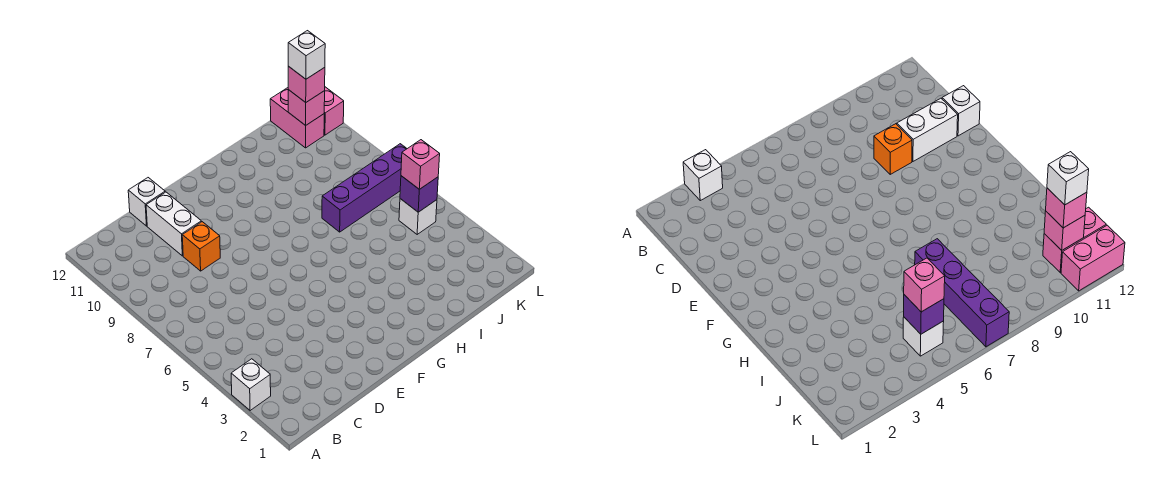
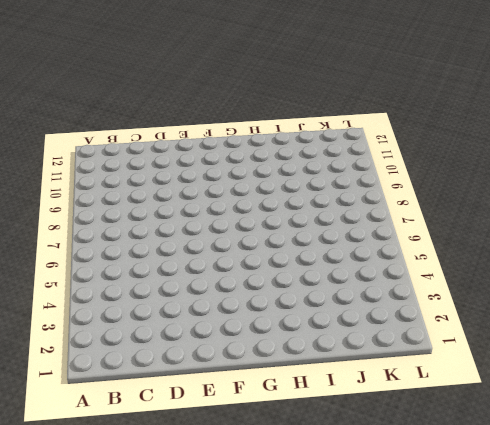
none -> white 1x1 brick [231,359,271,411]
none -> orange 1x1 brick [182,222,220,271]
none -> white 1x2 brick [146,192,201,256]

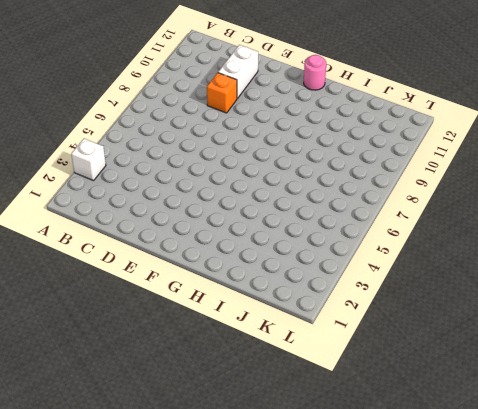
pink 1x1 round brick [304,55,326,90] -> none
none -> white 1x1 brick [128,178,165,226]
none -> purple 1x4 brick [322,144,407,232]
none -> white 1x1 brick [399,199,437,234]

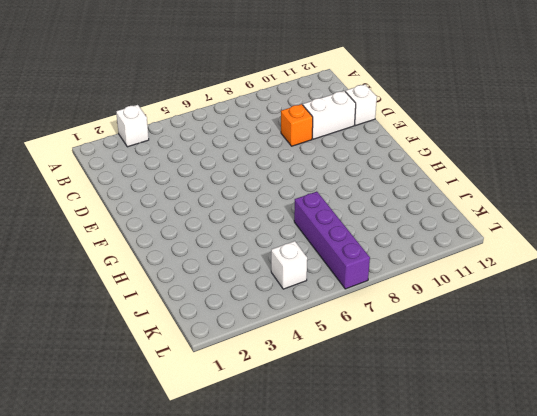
none -> pink 1x2 brick [270,88,324,148]
none -> pink 1x2 brick [324,87,344,135]
none -> purple 1x1 brick [400,176,438,212]

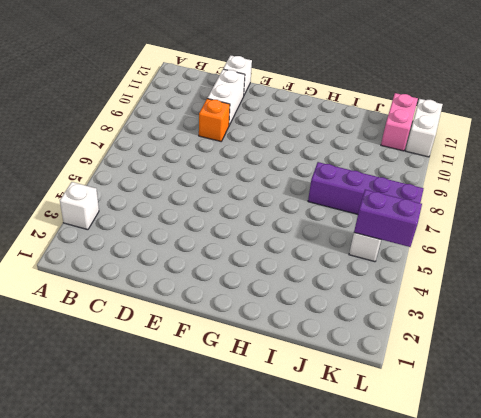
purple 1x2 brick [354,190,422,247] -> purple 1x1 brick [400,176,438,212]
white 1x2 brick [406,99,443,157] -> pink 1x2 brick [324,87,344,135]
none -> pink 1x1 brick [288,90,325,125]
none -> pink 1x1 brick [401,140,440,189]
none -> pink 1x1 brick [288,66,325,102]

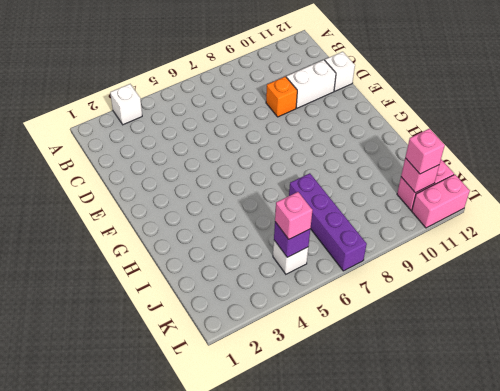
none -> white 1x1 brick [288,31,325,79]

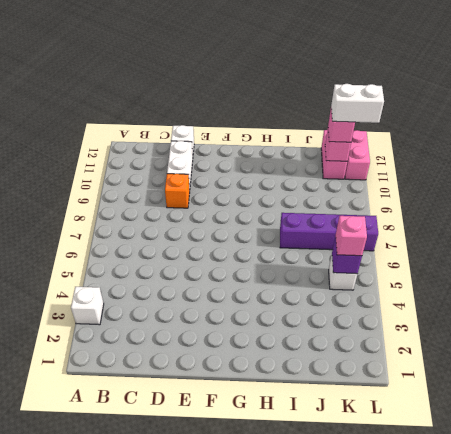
white 1x2 brick [331,84,384,123] -> white 1x1 brick [288,31,325,79]

